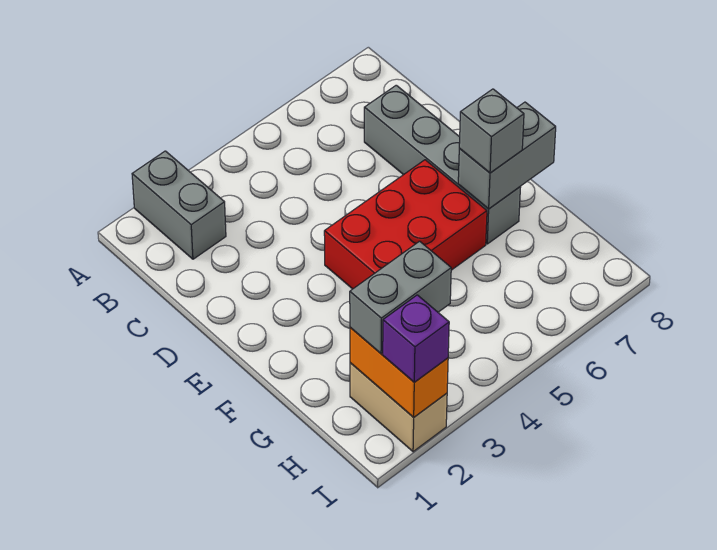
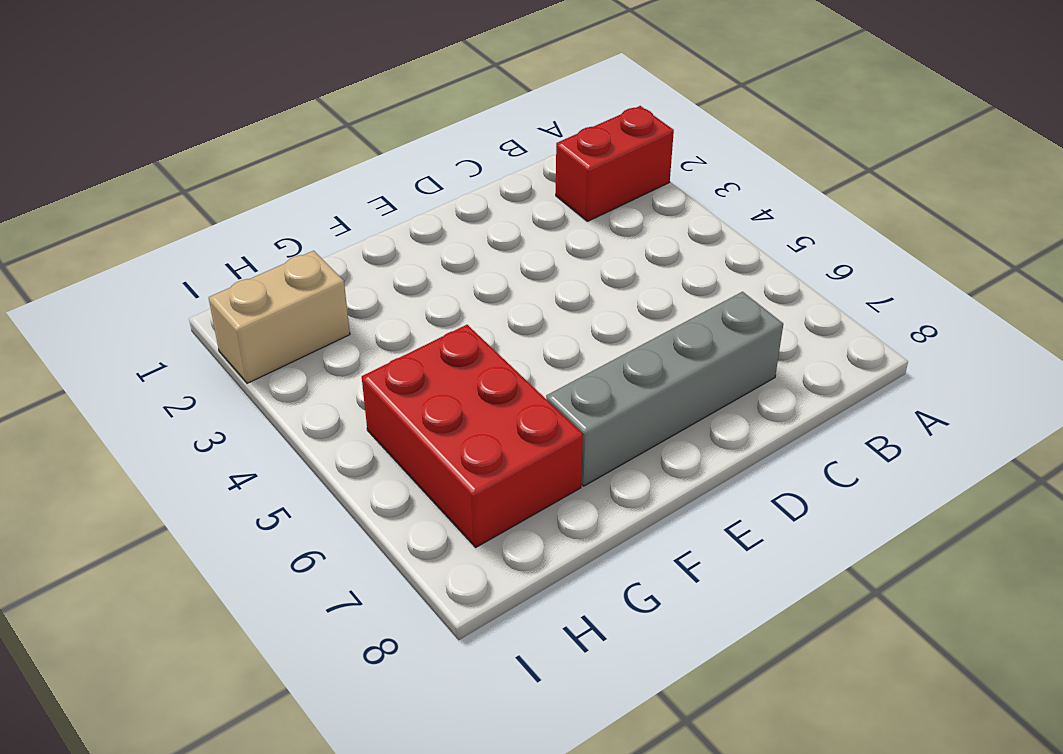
red 1x2 brick [556,106,674,221] -> grey 1x2 brick [132,151,226,259]
red 2x3 brick [362,325,583,547] -> red 2x3 brick moved to [324,160,487,289]
none -> grey 1x2 brick [458,102,556,209]
none -> orange 1x2 brick [350,328,448,417]

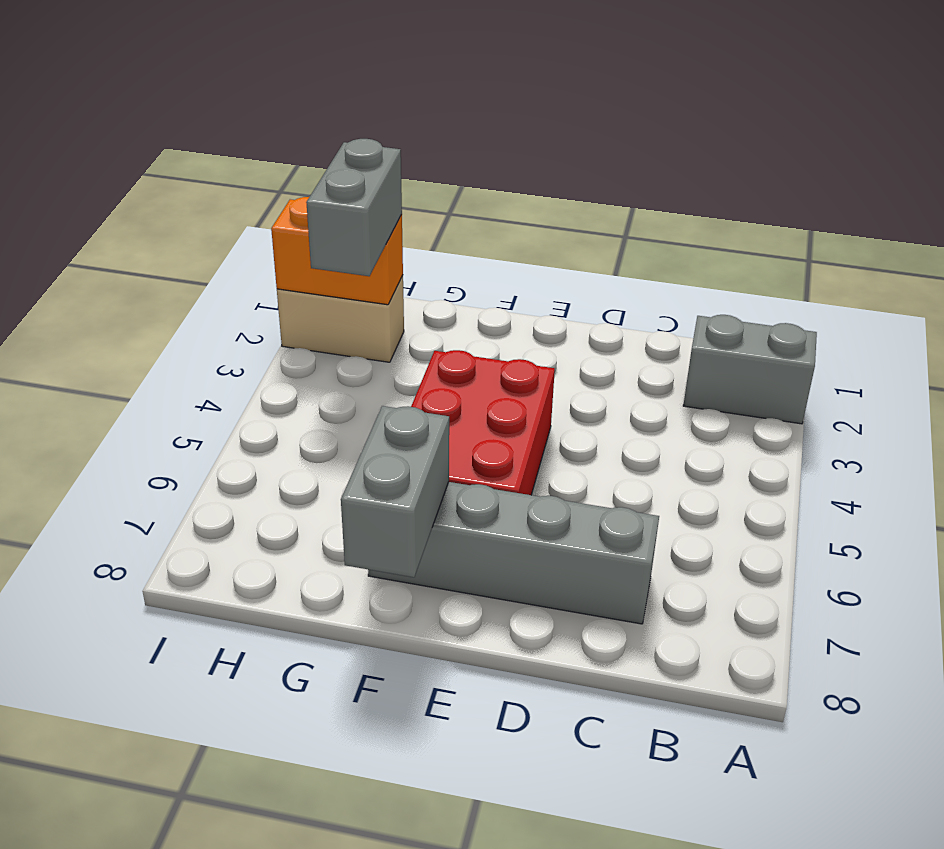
none -> grey 1x1 brick [459,89,524,173]
none -> purple 1x1 brick [383,295,449,382]

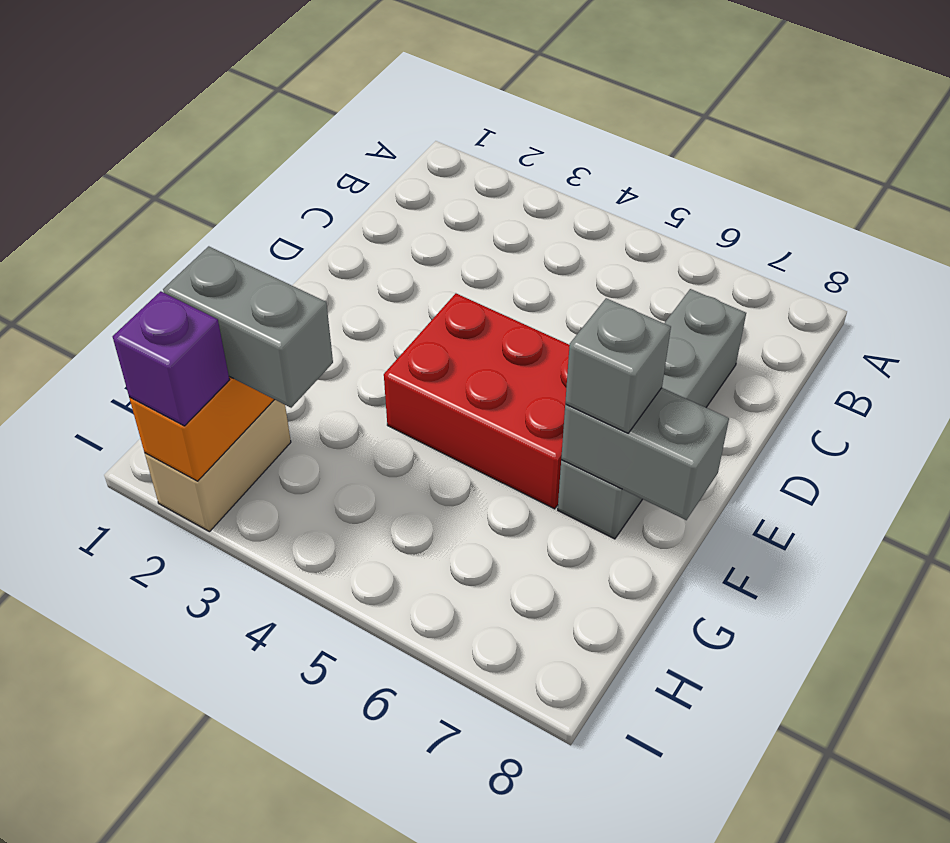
none -> grey 1x2 brick [132,151,226,259]

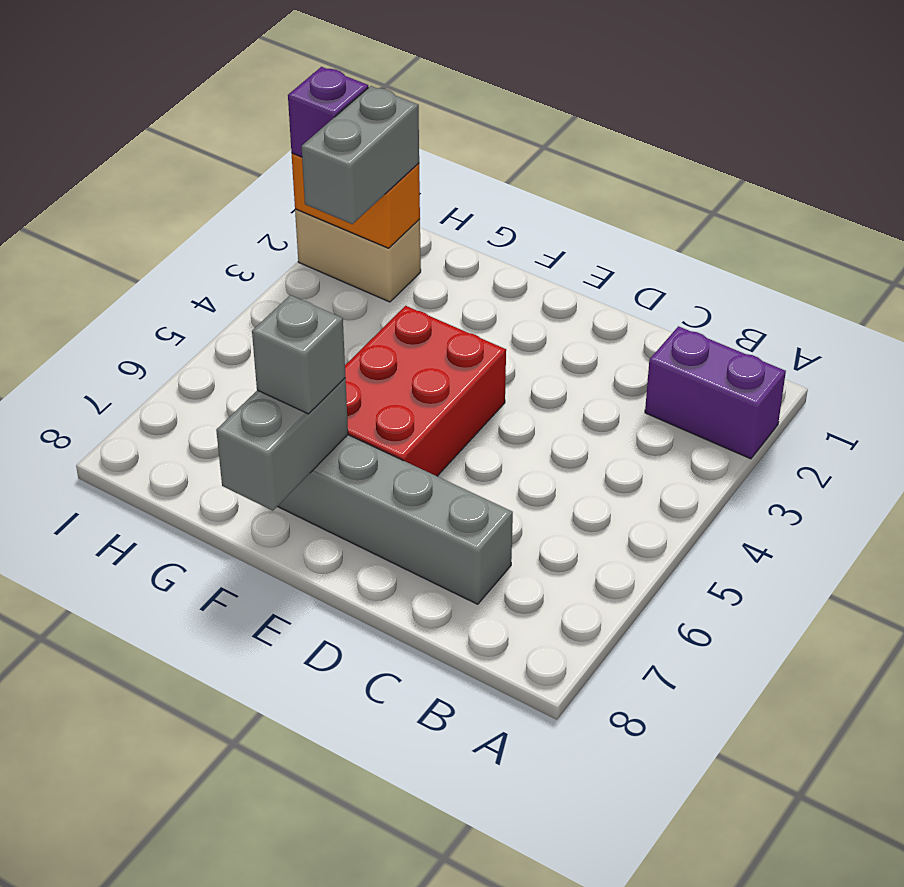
purple 1x2 brick [645,326,786,459] -> grey 1x2 brick [132,151,226,259]

